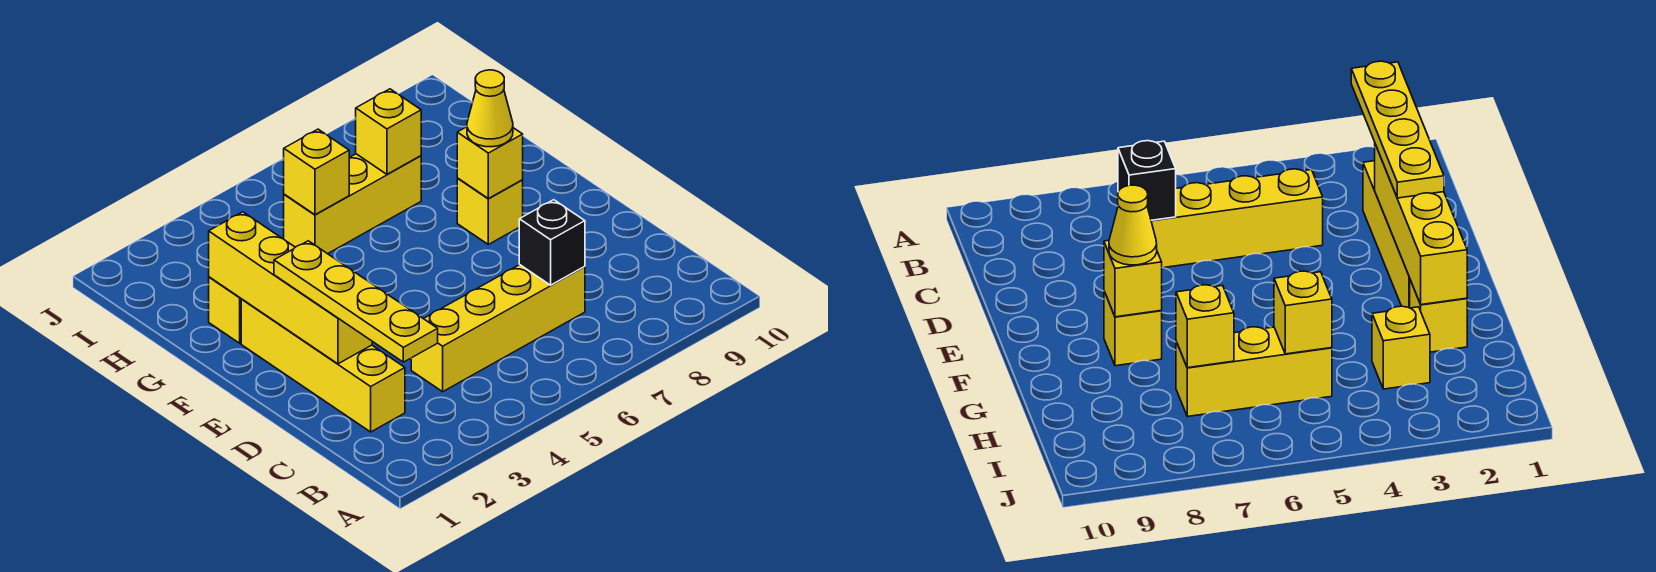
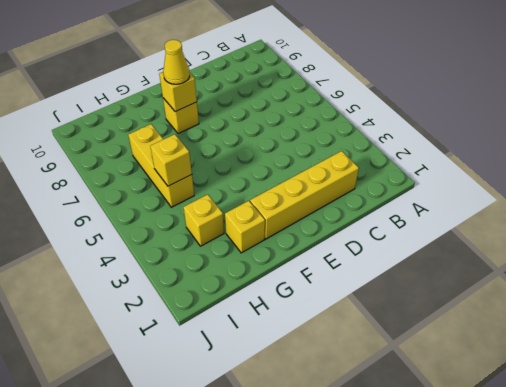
none -> yellow 1x4 brick [411,265,585,392]
none -> black 1x1 brick [519,200,585,285]
none -> yellow 1x4 brick [209,212,372,364]

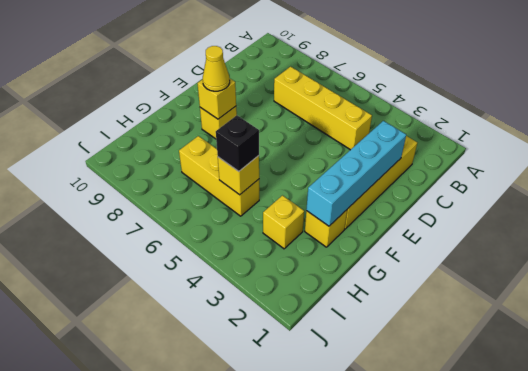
cyan 1x4 brick [306,121,406,226] -> yellow 1x4 brick [209,212,372,364]
black 1x1 brick [216,115,259,171] -> black 1x1 brick moved to [519,200,585,285]
none -> yellow 1x1 brick [356,89,421,174]
none -> yellow 1x4 plate [274,241,438,362]

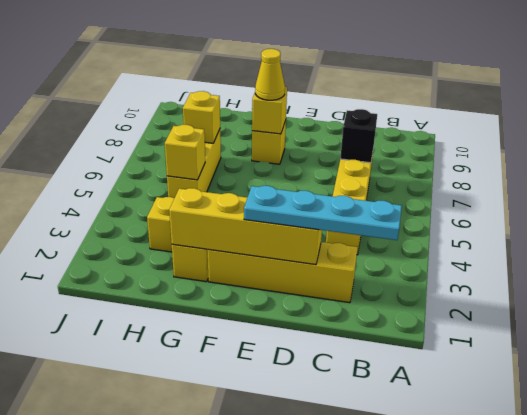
cyan 1x4 plate [244,186,402,240] -> yellow 1x4 plate [274,241,438,362]

